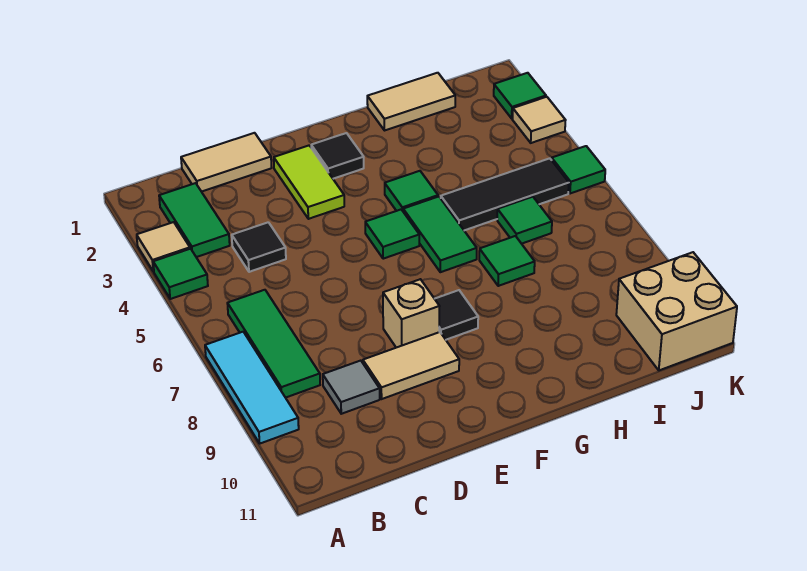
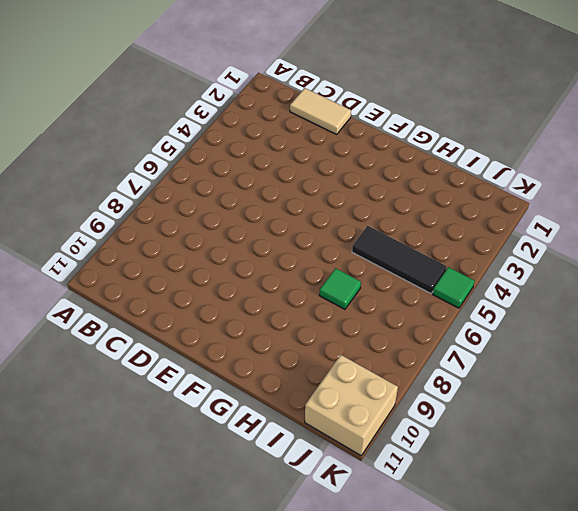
none -> tan 1x1 tile [137,222,190,272]
none -> green 1x1 tile [153,249,208,299]
none -> cyan 1x3 tile [205,332,299,443]

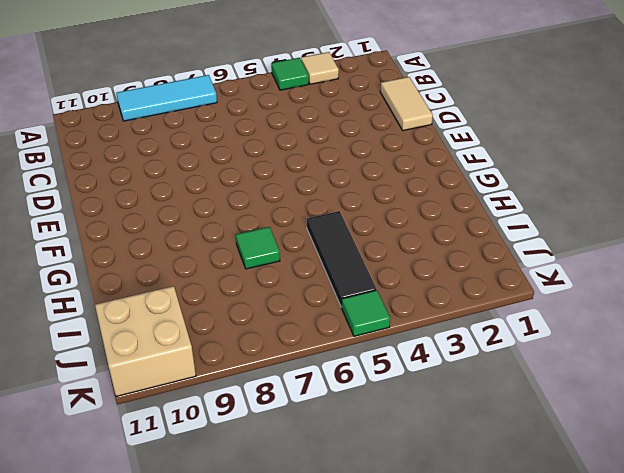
none -> green 1x2 tile [159,183,230,257]
none -> green 1x3 tile [227,290,320,398]
none -> black 1x1 tile [232,222,286,272]

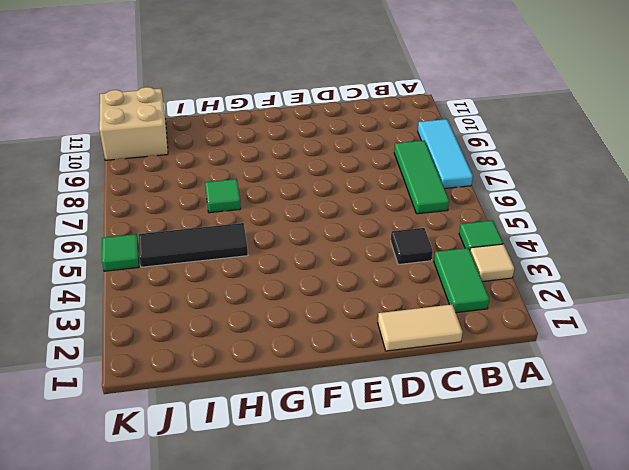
none -> grey 1x1 tile [323,361,380,414]
none -> tan 1x2 tile [363,332,459,399]
none -> lime 1x2 tile [274,146,344,219]

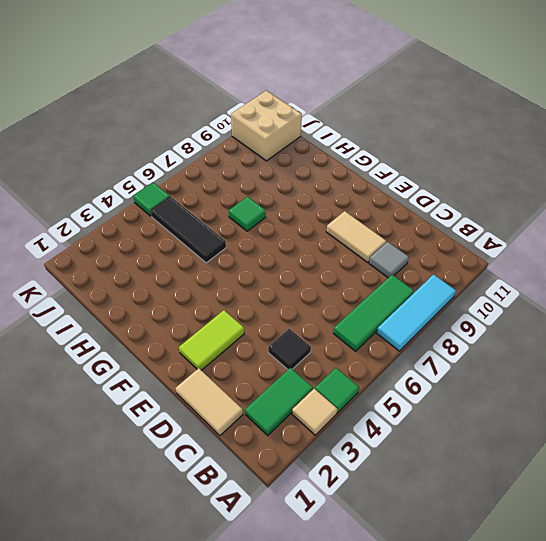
none -> tan 1x1 brick [383,279,440,348]
none -> black 1x1 tile [311,133,364,179]
none -> green 1x1 tile [365,210,419,259]

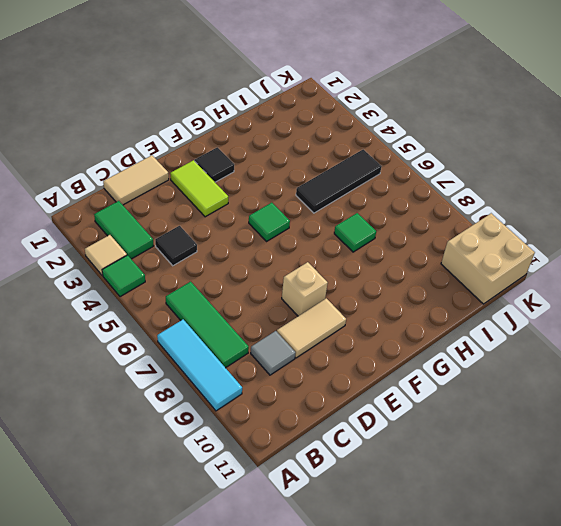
none -> black 1x1 tile [435,290,478,340]
none -> green 1x1 tile [385,171,438,211]
none -> green 1x2 tile [403,197,477,272]

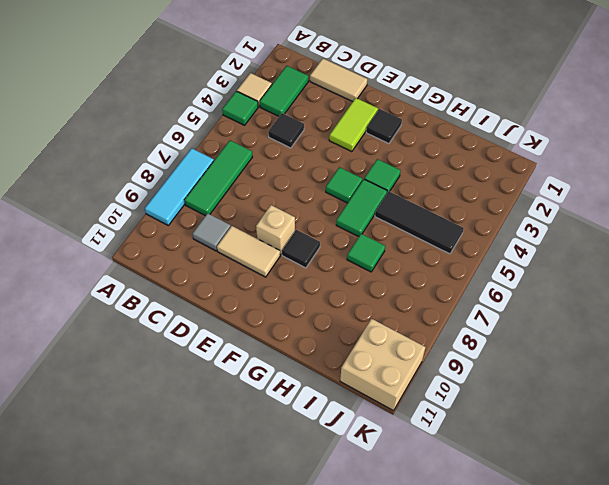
none -> tan 1x2 tile [367,73,455,131]
none -> green 1x1 tile [497,197,552,244]
none -> green 1x1 tile [494,73,546,118]

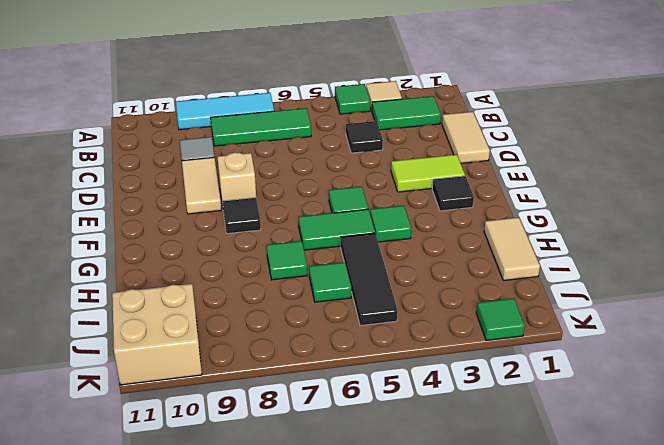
none -> tan 1x1 tile [512,97,566,143]
none -> green 1x1 tile [552,146,605,194]

